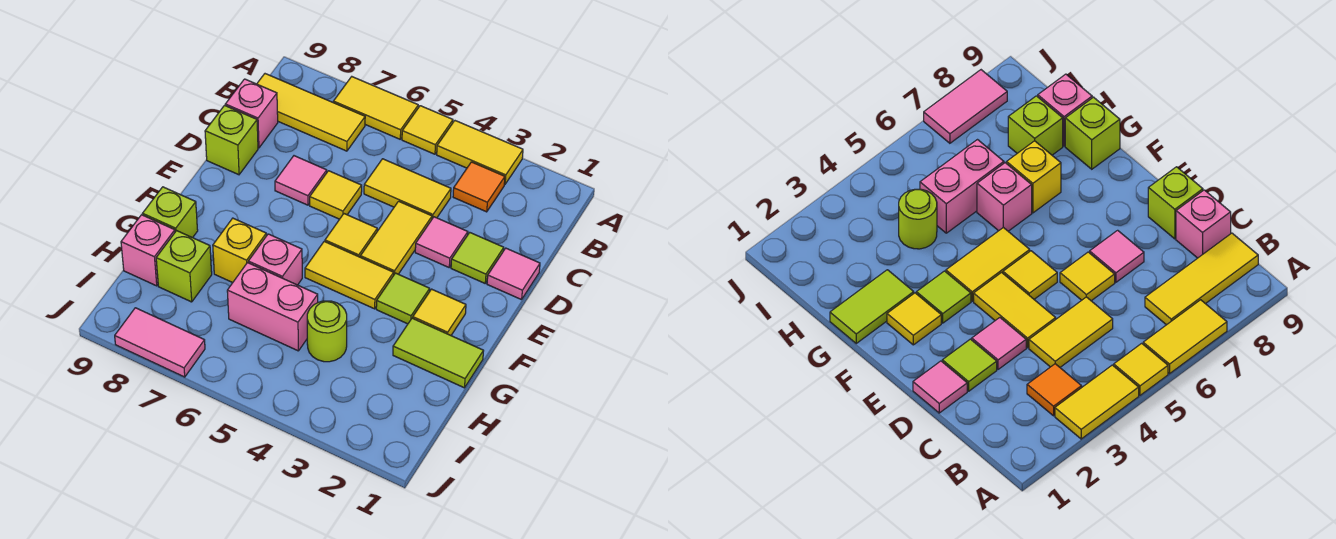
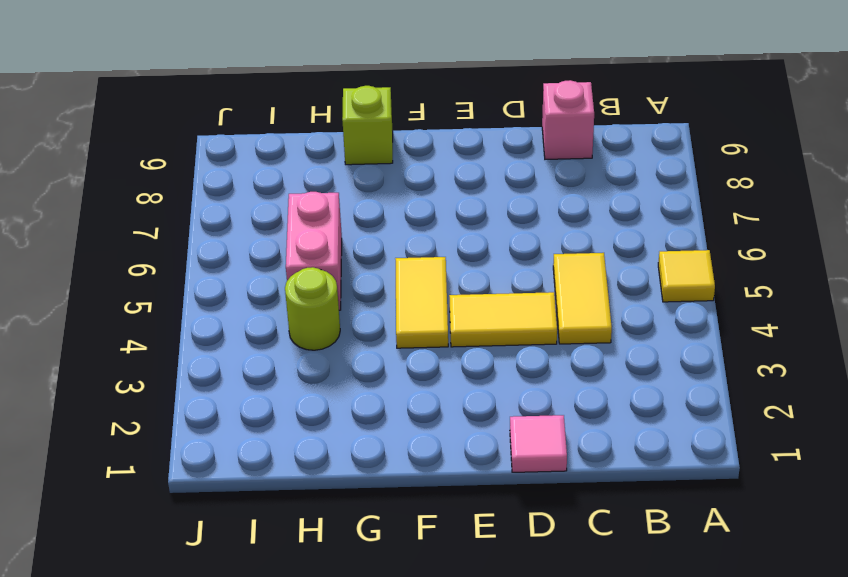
none -> yellow 1x2 tile [437,121,523,184]
none -> yellow 1x2 tile [333,77,418,139]
none -> orange 1x1 tile [453,162,505,212]

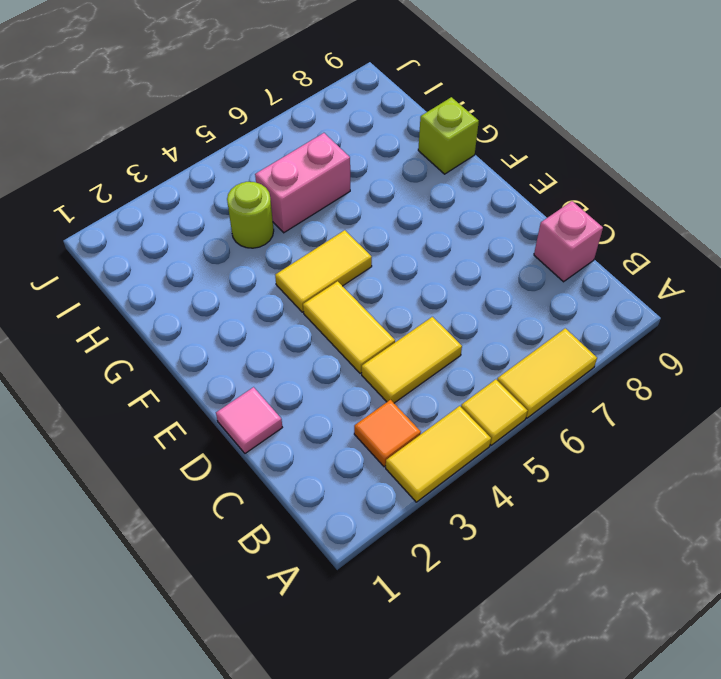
none -> yellow 1x3 tile [257,74,365,151]
none -> lime 1x1 tile [451,233,504,283]
none -> pink 1x1 tile [415,217,468,267]

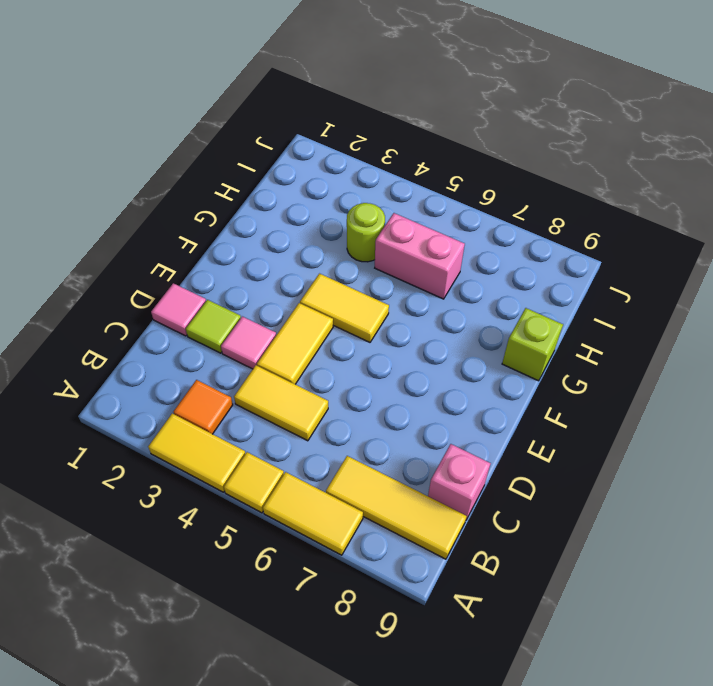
none -> yellow 1x1 tile [310,171,362,219]
none -> pink 1x1 tile [275,156,327,205]
none -> lime 1x1 brick [205,105,258,175]

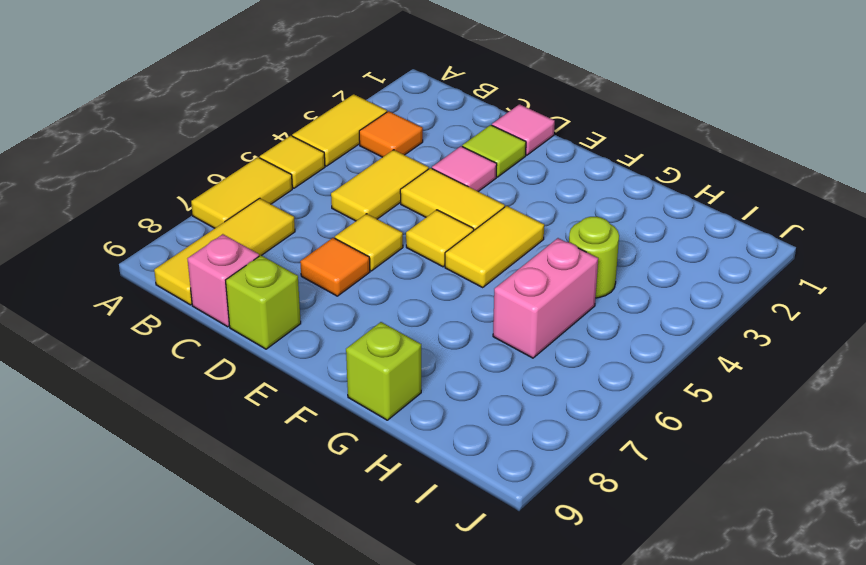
orange 1x1 tile [300,238,370,296] -> pink 1x1 tile [275,156,327,205]
none -> yellow 1x1 tile [413,289,466,335]
none -> lime 1x1 tile [376,273,430,324]
none -> lime 1x2 tile [393,318,483,388]

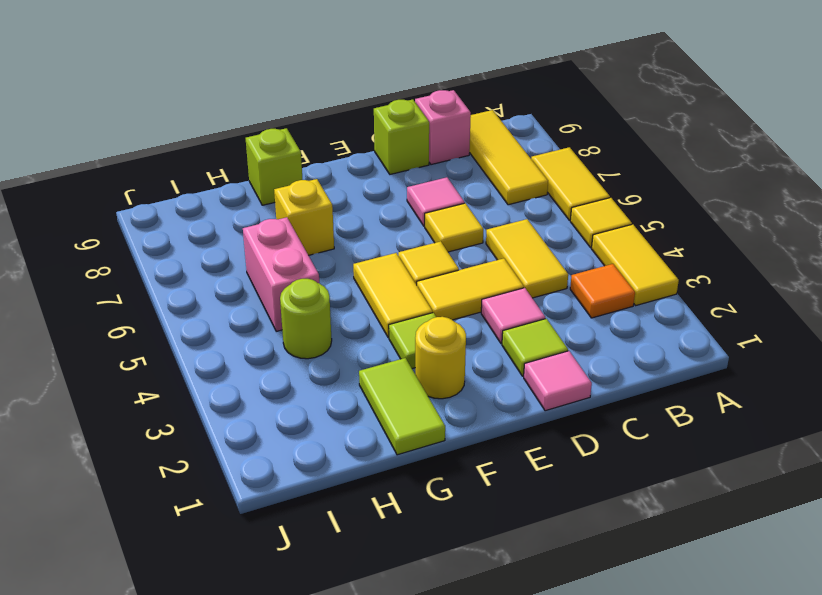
yellow 1x1 round brick [415,317,466,399] -> yellow 1x1 tile [413,289,466,335]
none -> pink 1x1 brick [248,234,302,285]
none -> lime 1x1 brick [156,231,212,302]
none -> pink 1x1 brick [121,215,175,286]

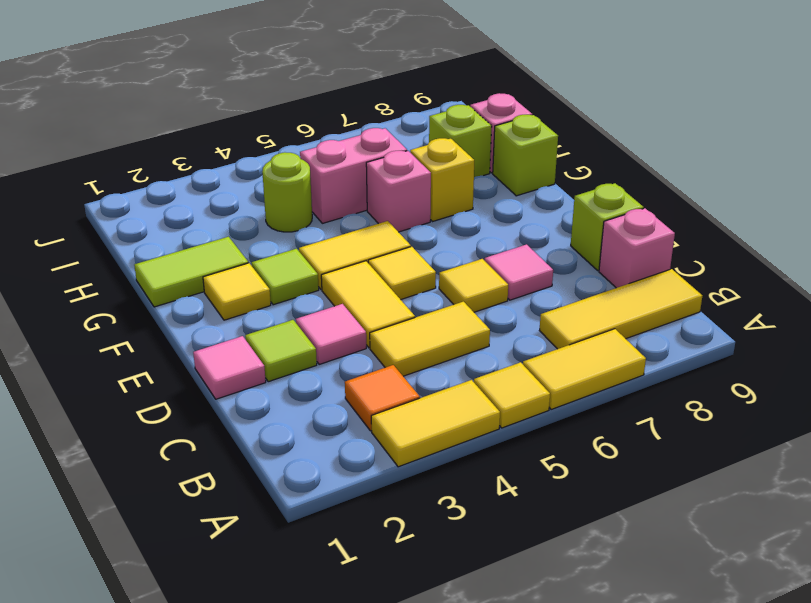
none -> pink 1x2 tile [115,308,205,377]

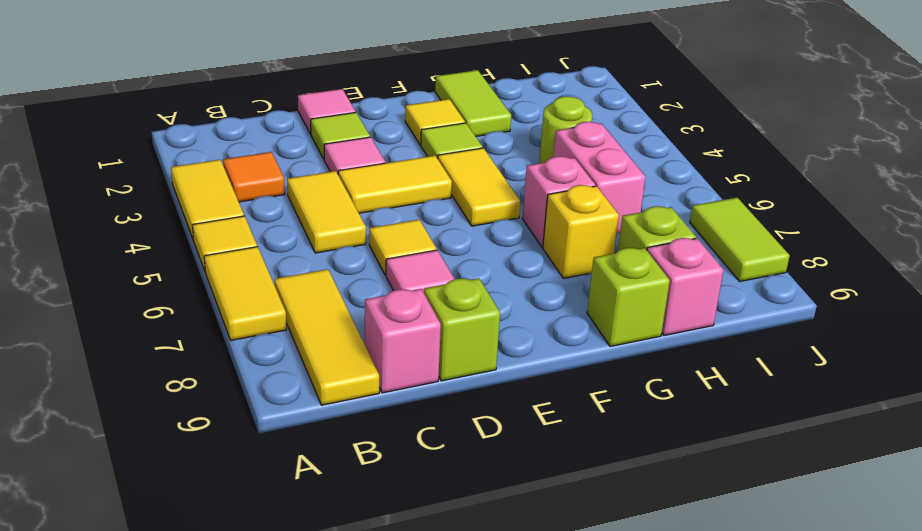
lime 1x2 tile [690,198,790,281] -> pink 1x2 tile [115,308,205,377]
none -> yellow 1x1 tile [325,214,377,257]

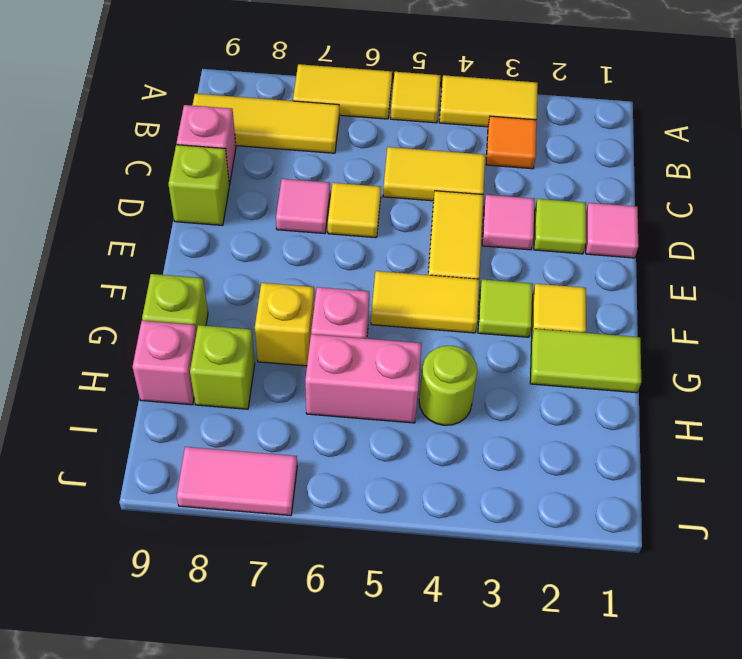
none -> yellow 1x1 tile [325,214,377,257]

